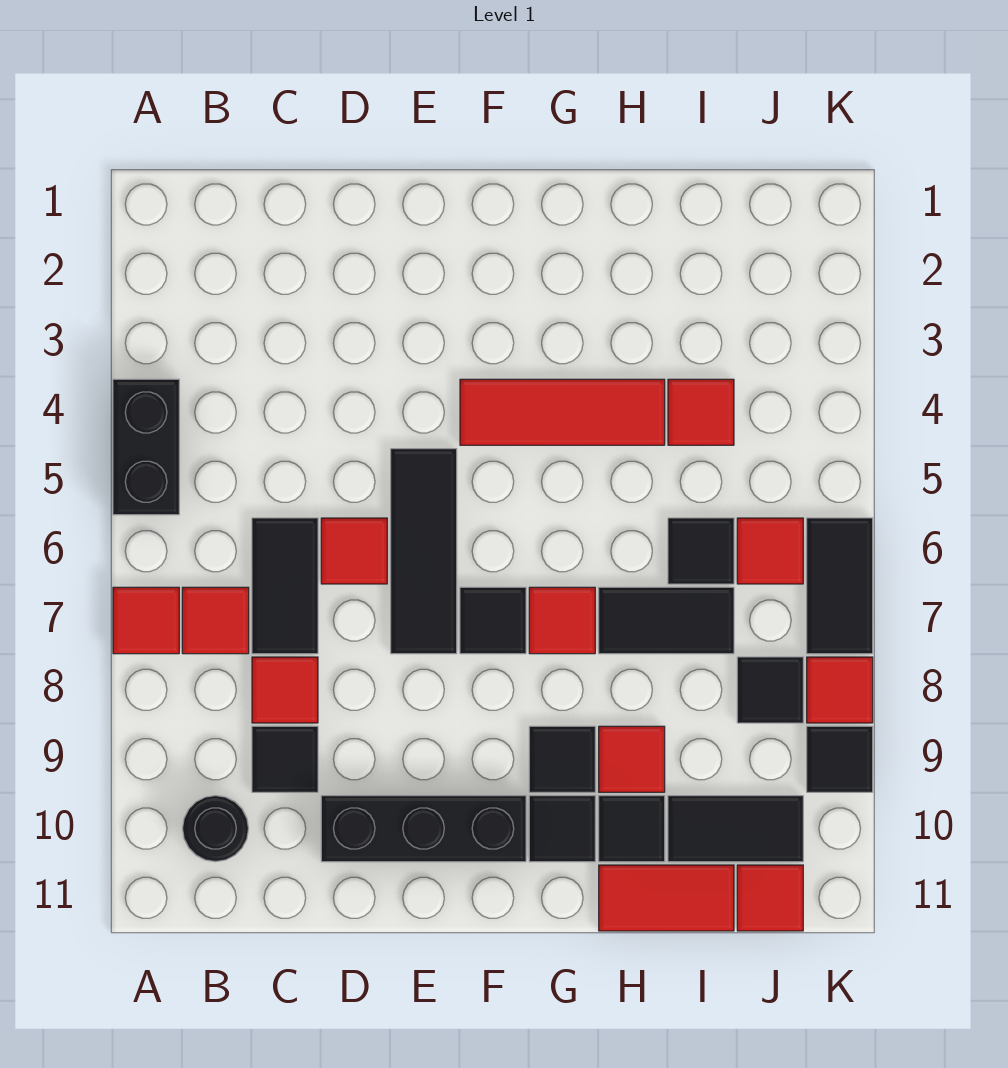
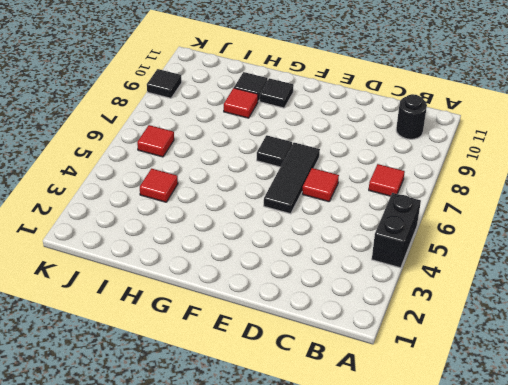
none -> red 1x1 tile [113,587,179,654]
none -> black 1x2 tile [252,518,318,654]
none -> red 1x1 tile [252,657,318,723]

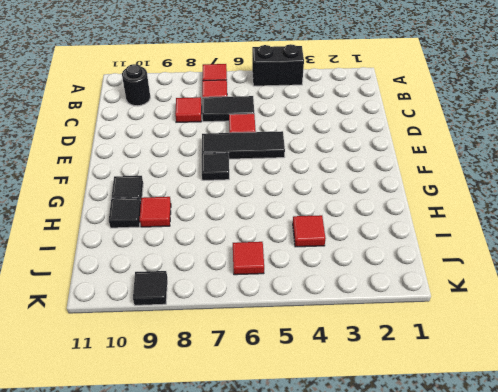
none -> black 1x1 tile [252,726,318,792]
none -> black 1x3 brick [321,796,526,862]
none -> red 1x3 tile [460,379,665,445]

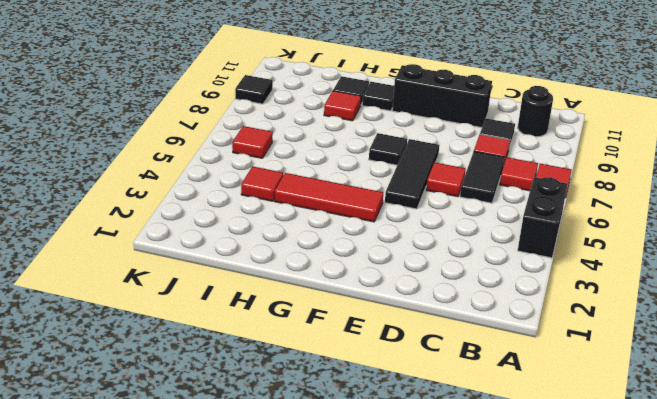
none -> red 1x1 tile [529,587,595,654]
none -> black 1x1 tile [529,726,595,792]
none -> black 1x2 tile [599,587,734,654]

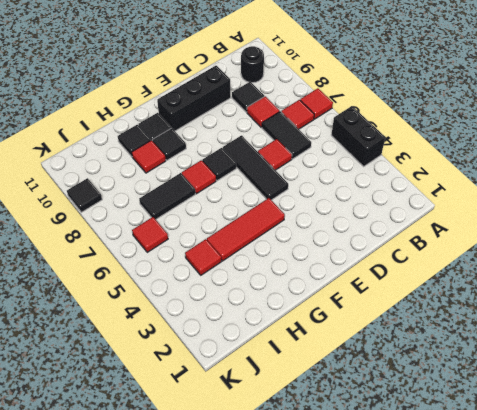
none -> red 1x2 tile [599,865,734,931]
none -> black 1x1 tile [668,518,734,584]
none -> black 1x2 tile [668,796,803,862]

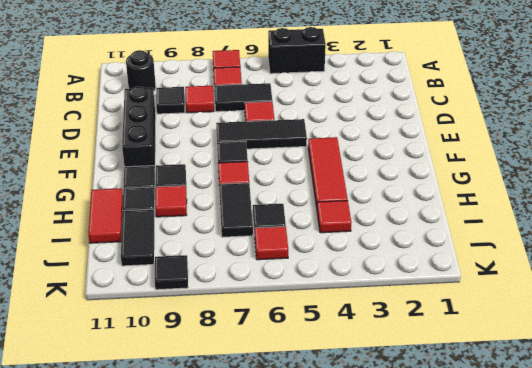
none -> black 1x1 tile [737,657,803,723]
none -> red 1x1 tile [737,865,803,931]
none -> black 1x2 tile [807,518,873,654]

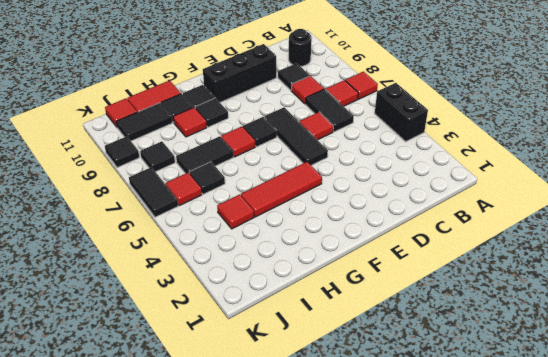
none -> red 1x1 tile [807,657,873,723]

